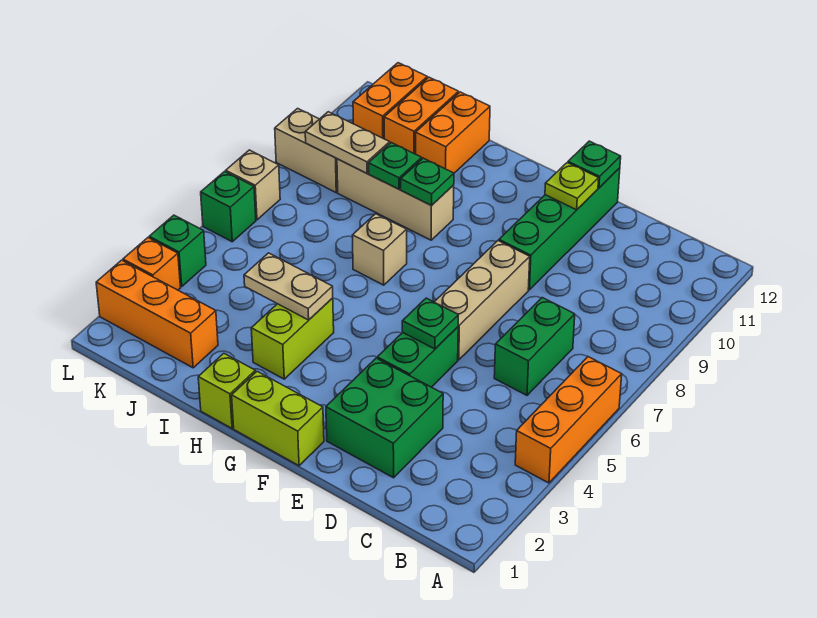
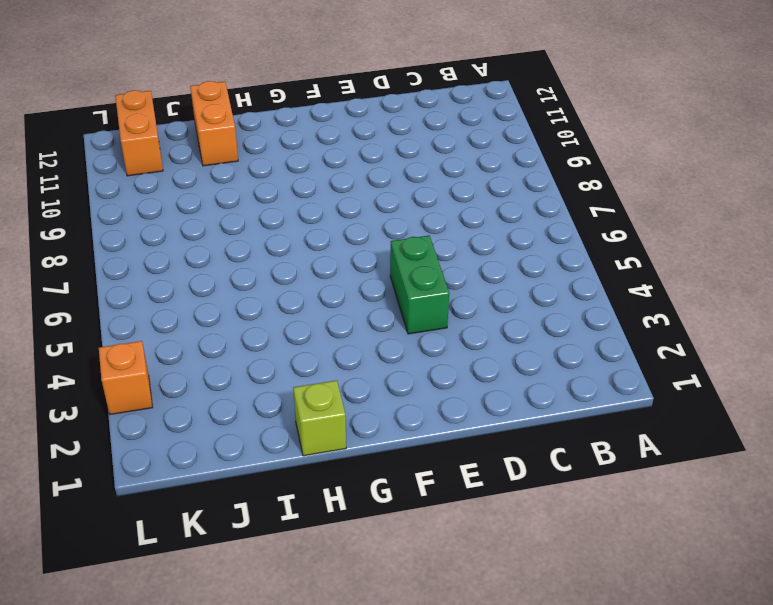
none -> orange 1x3 brick [515,357,622,483]
none -> green 1x2 brick [494,298,575,395]
none -> green 2x2 brick [326,358,443,478]

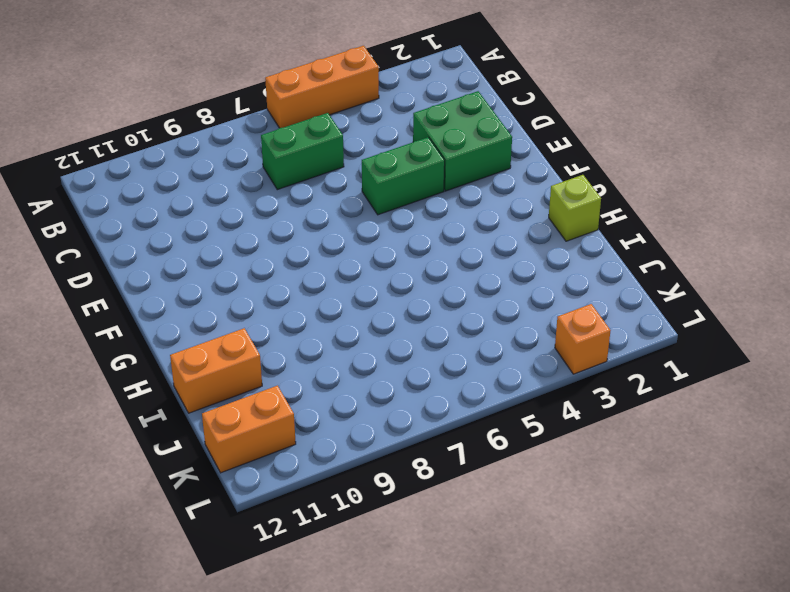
none -> tan 1x3 brick [435,241,530,360]
none -> green 1x4 brick [499,168,620,290]
none -> lime 1x2 brick [232,371,324,466]

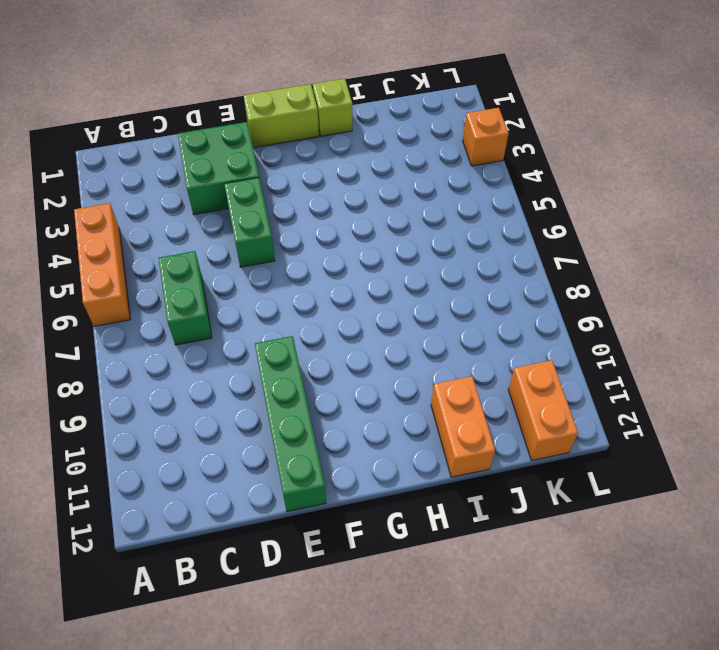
none -> tan 1x3 brick [435,241,530,360]
none -> lime 1x2 brick [251,298,334,379]
none -> tan 1x1 brick [352,214,407,285]

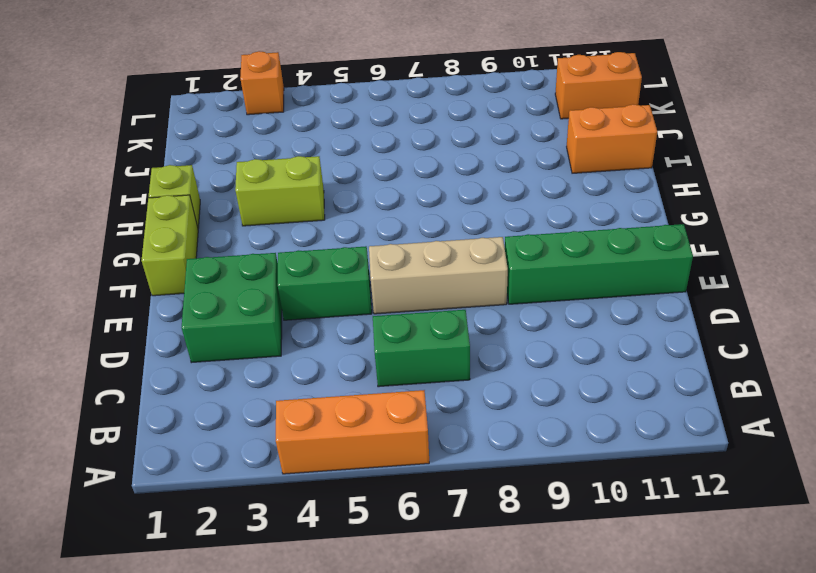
none -> tan 1x1 brick [352,214,407,285]
none -> tan 1x3 brick [337,159,454,240]
none -> orange 1x3 brick [96,260,218,368]

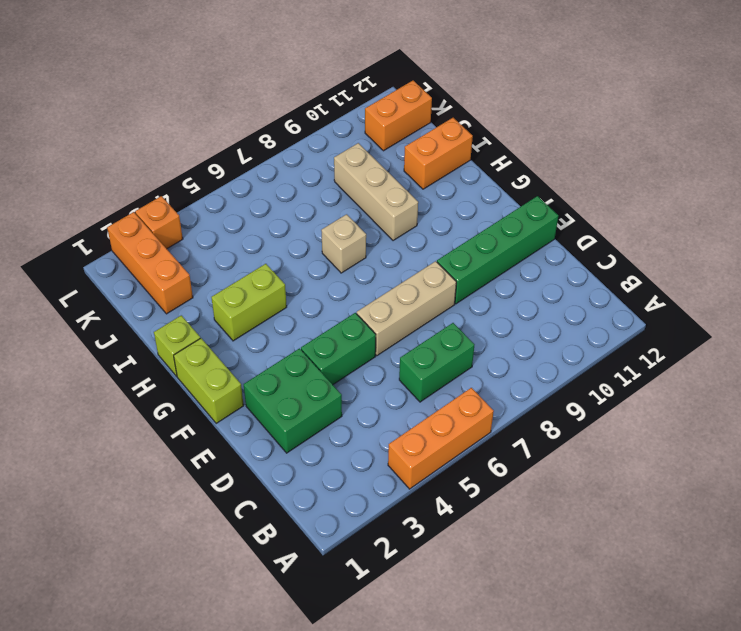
none -> orange 1x2 brick [384,77,459,154]
none -> tan 1x2 brick [275,108,338,192]
none -> green 1x1 brick [149,215,206,287]

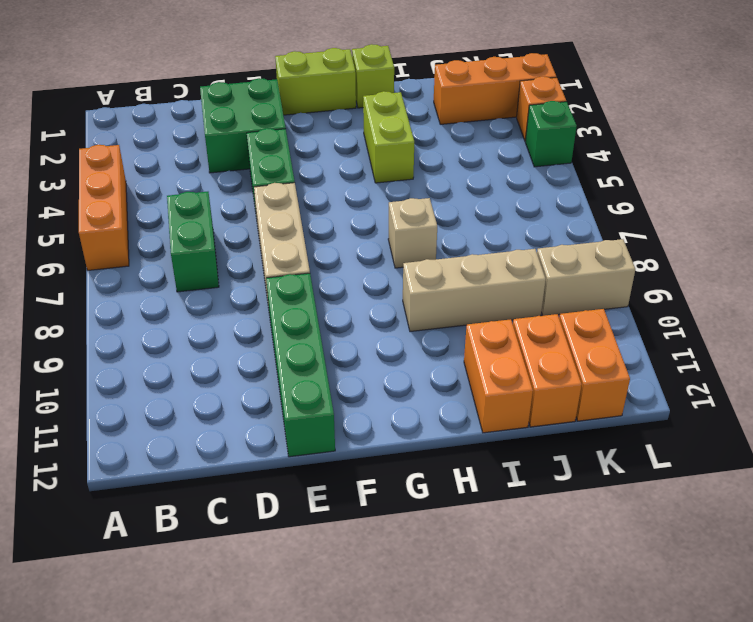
none -> green 1x1 brick [201,171,256,242]
none -> tan 1x1 brick [226,150,280,220]
none -> green 1x1 plate [402,298,458,349]

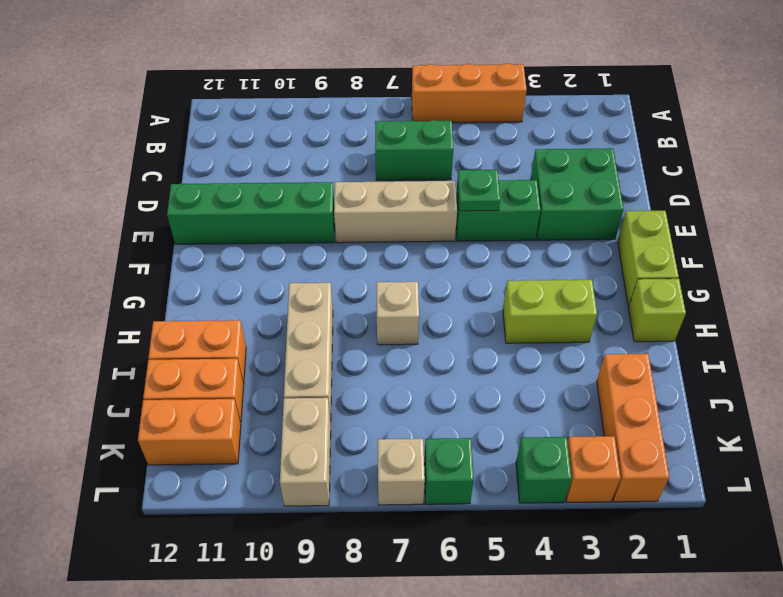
none -> lime 1x1 plate [545,163,599,210]
none -> green 1x1 plate [568,141,621,188]
none -> tan 1x2 plate [244,253,333,320]

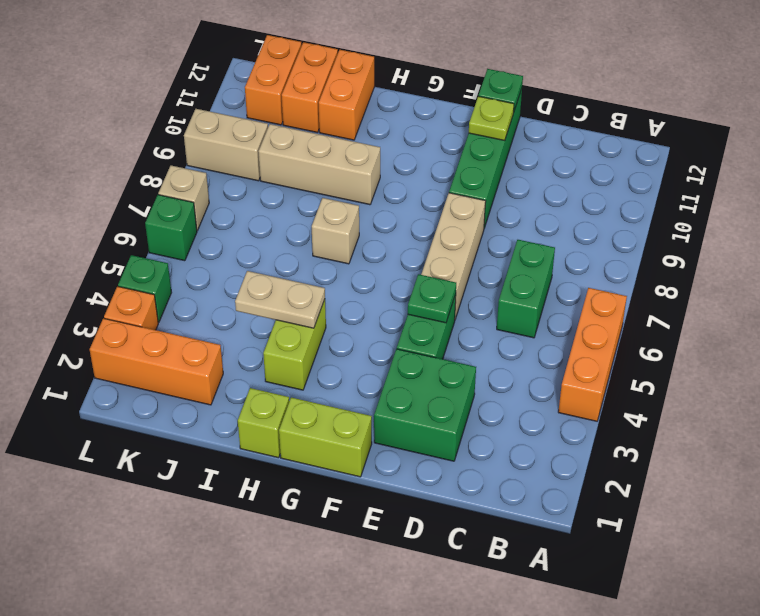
none -> green 1x1 plate [401,158,454,205]
none -> green 1x1 plate [369,143,422,189]
none -> tan 1x2 plate [305,112,390,173]

